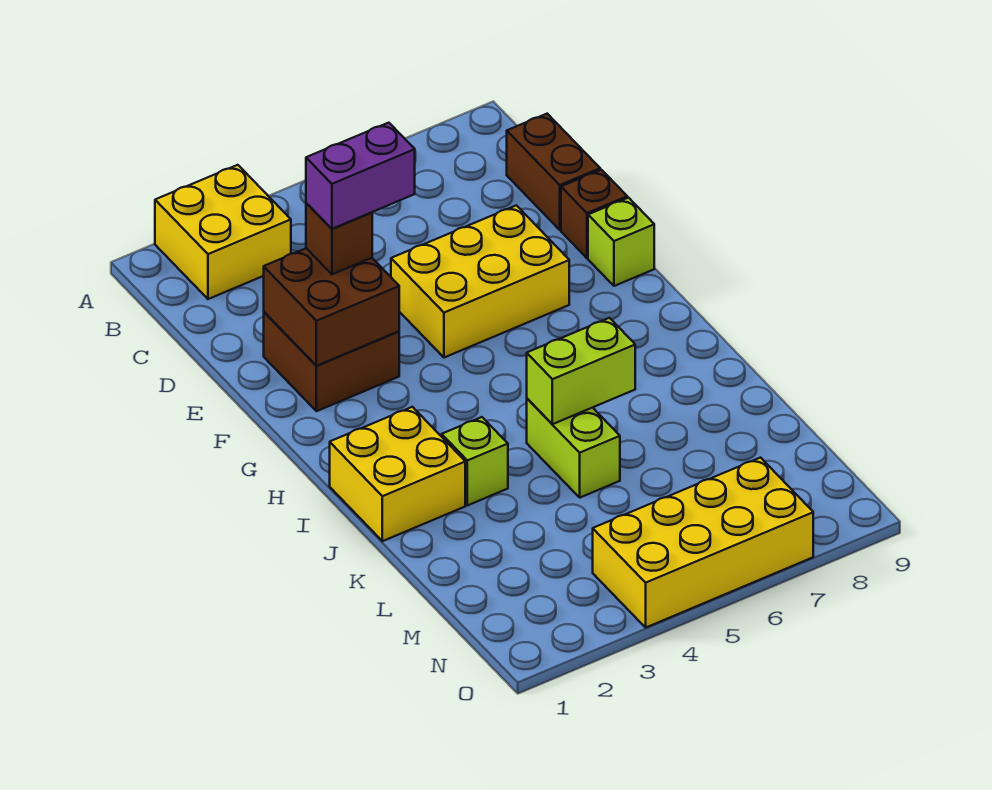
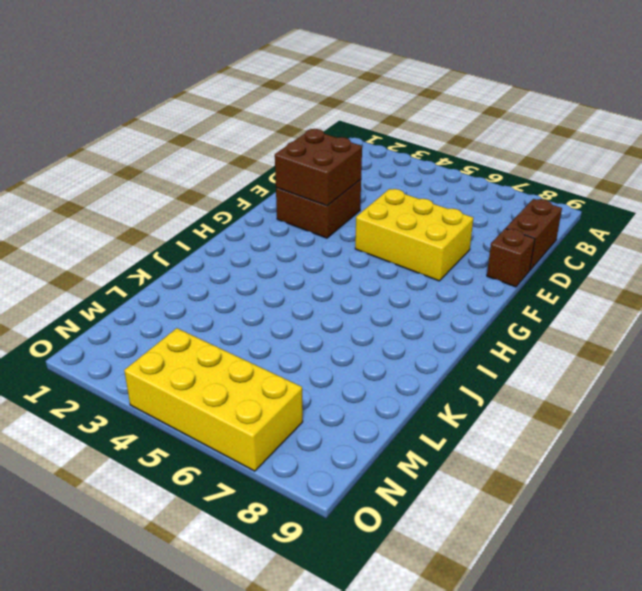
none -> yellow 2x2 brick [155,165,291,299]
none -> lime 1x1 brick [588,198,654,286]
none -> yellow 2x2 brick [330,407,465,541]

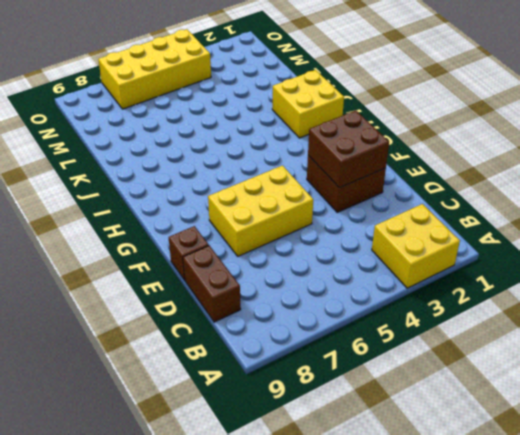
none -> lime 1x1 brick [588,198,654,286]
none -> lime 1x1 brick [442,417,508,505]
none -> lime 1x2 brick [527,399,620,497]

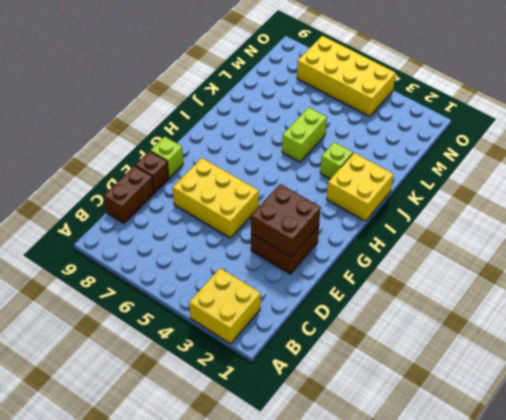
none -> lime 1x2 brick [527,318,635,424]
none -> brown 1x1 brick [306,203,372,274]
none -> purple 1x2 brick [306,123,415,229]

